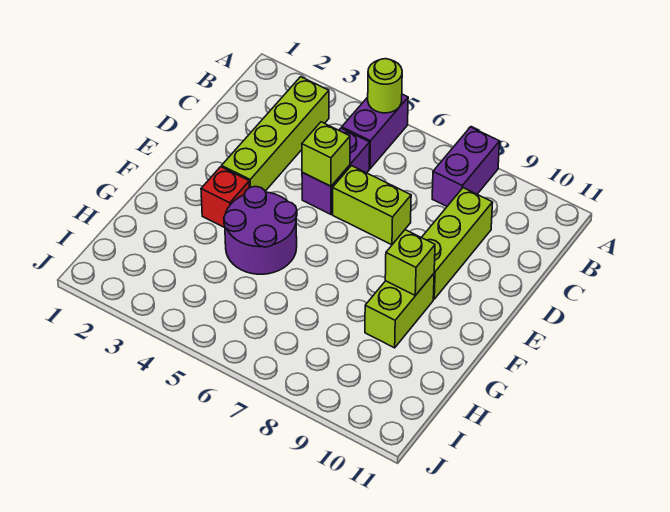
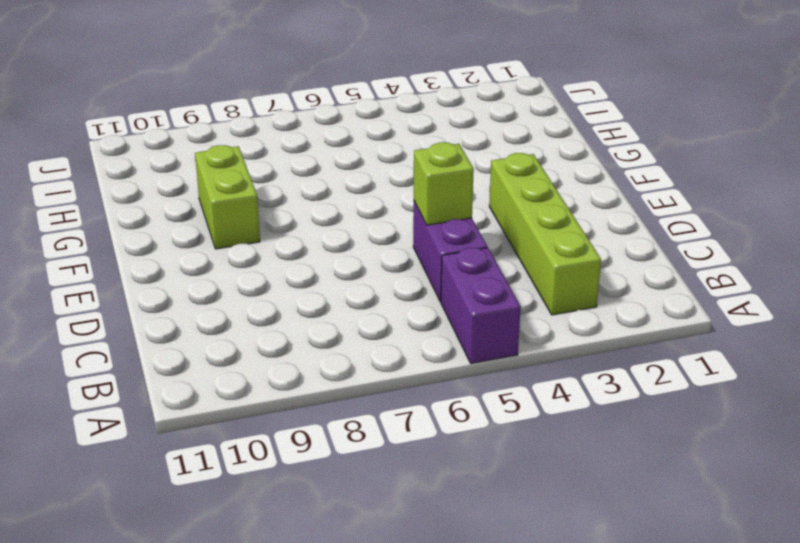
none -> purple 1x2 brick [432,127,500,206]
none -> lime 1x3 brick [421,188,493,299]
none -> lime 1x2 brick [333,166,411,245]

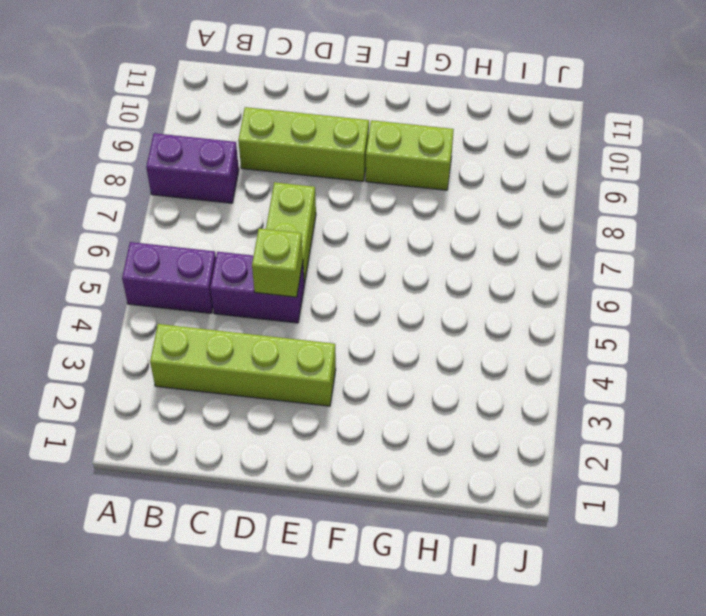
none -> red 1x1 brick [201,167,249,228]
none -> purple 2x2 round brick [224,186,297,274]
none -> lime 1x1 round brick [368,59,402,113]

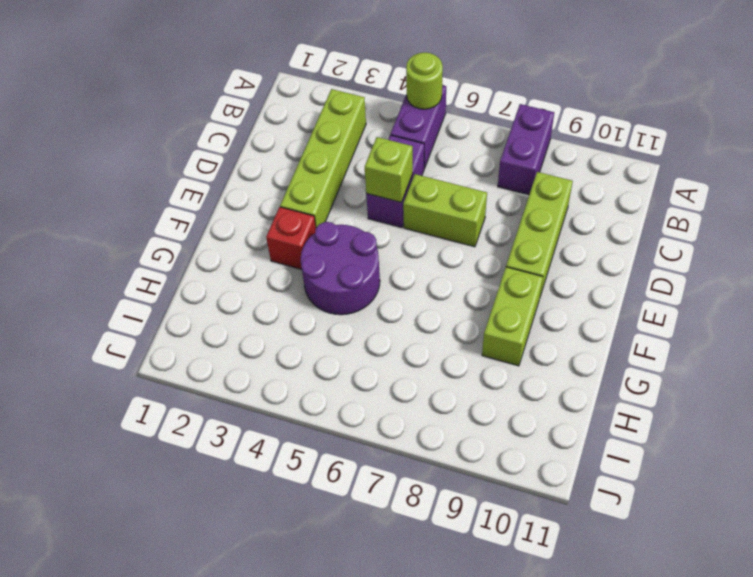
none -> lime 1x1 brick [385,230,435,295]

